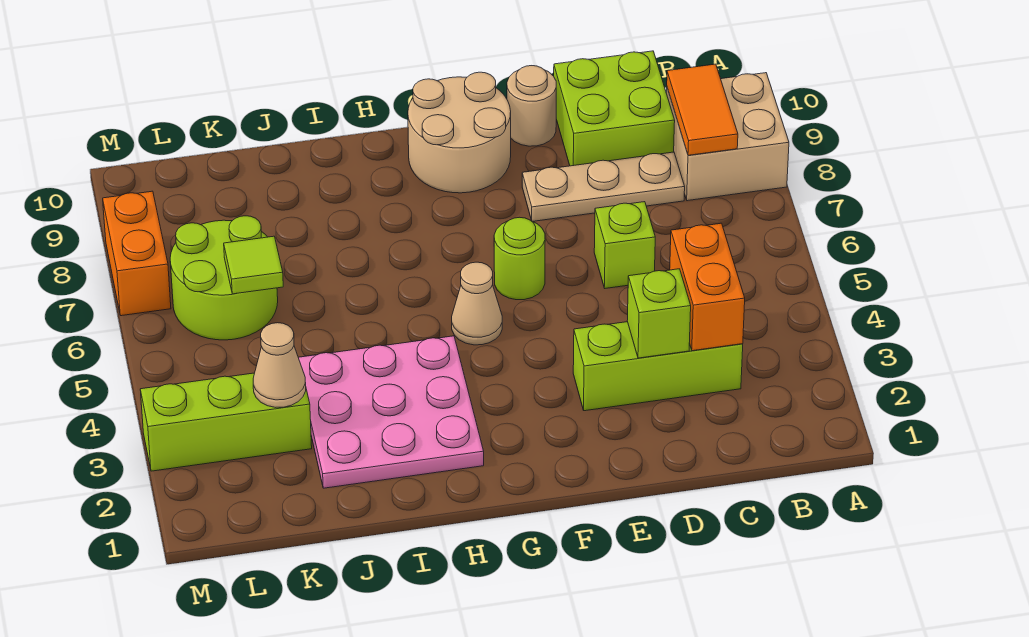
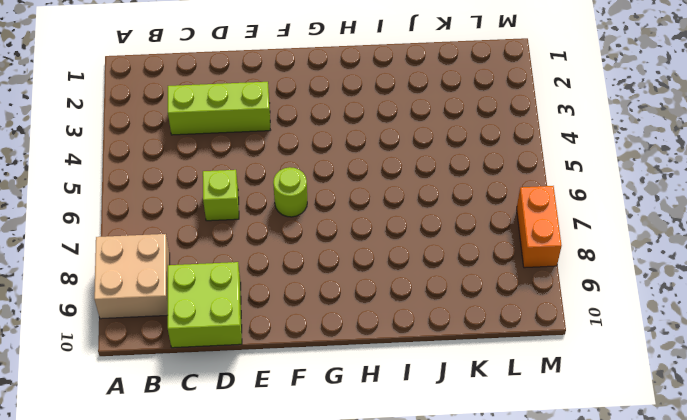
none -> tan 1x3 plate [522,152,685,221]
none -> tan 1x1 round brick [507,66,556,146]
none -> tan 2x2 round brick [408,72,511,193]

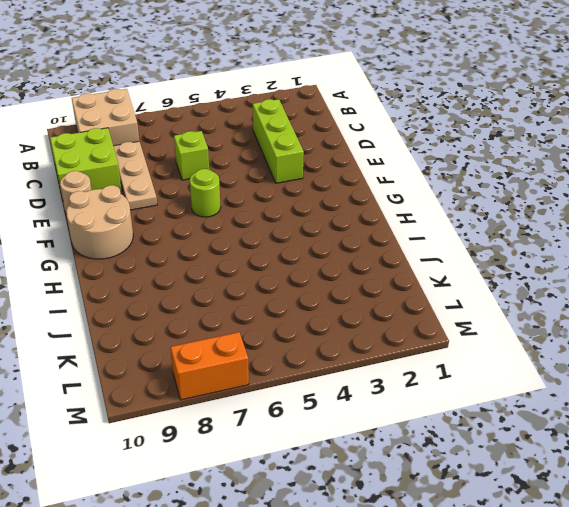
none -> tan 1x1 cone [452,262,502,345]
none -> pink 3x3 plate [298,336,484,488]
none -> lime 1x3 brick [140,373,312,471]

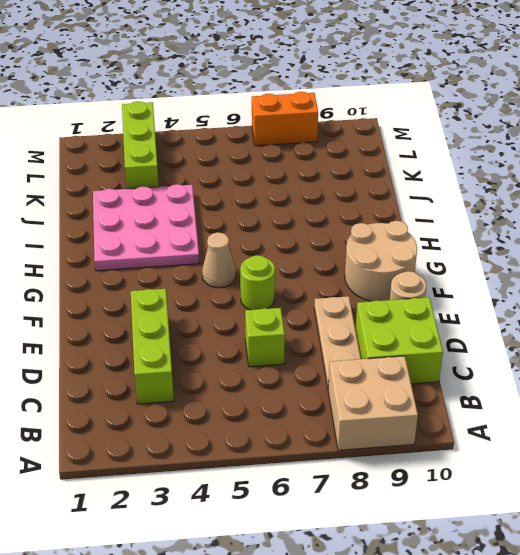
none -> lime 2x2 round brick [170,216,278,340]
none -> orange 1x2 tile [667,64,738,155]
none -> orange 1x2 brick [670,223,745,351]

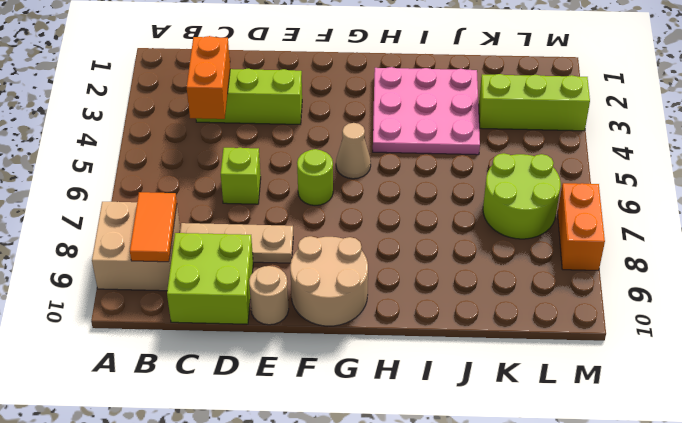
none -> lime 1x1 brick [627,269,691,358]
none -> tan 1x1 cone [253,323,306,407]
none -> lime 1x1 tile [224,236,283,294]

